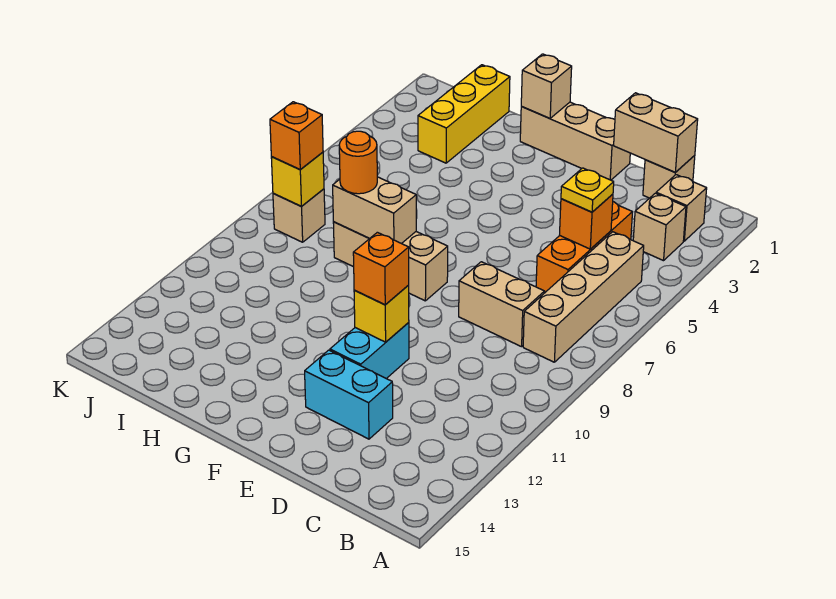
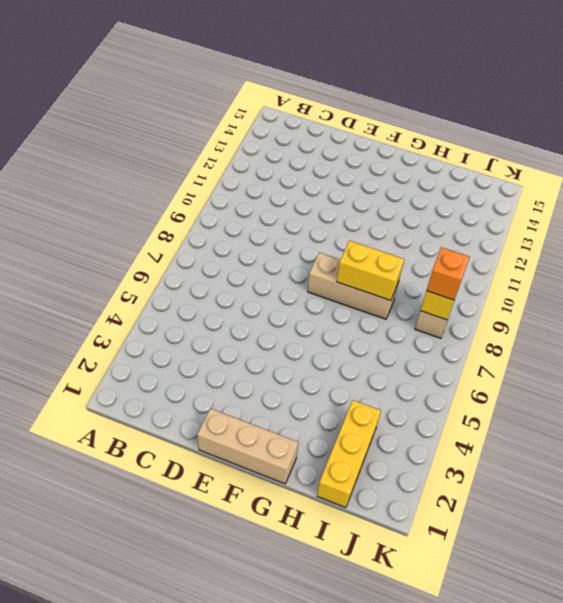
yellow 1x2 brick [337,241,404,301] -> tan 1x2 brick [333,177,416,244]
none -> tan 1x1 brick [656,175,707,241]
none -> tan 1x1 brick [633,193,686,261]
none -> tan 1x4 brick [523,232,644,362]

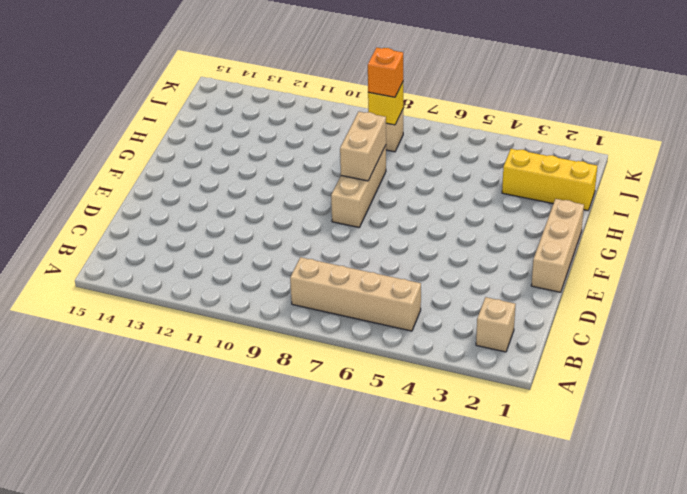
none -> tan 1x1 brick [633,193,686,261]
none -> tan 1x1 brick [643,156,695,198]
none -> orange 1x3 brick [536,202,632,293]

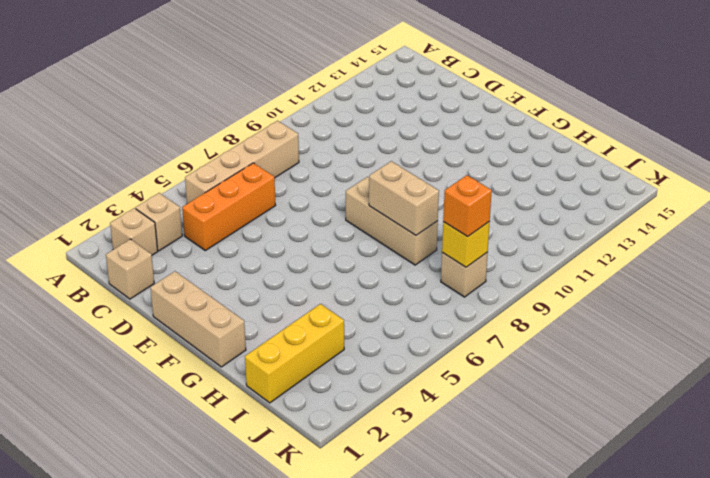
none -> tan 1x2 brick [459,262,545,347]
none -> cyan 1x2 brick [305,350,393,439]
none -> cyan 1x2 brick [330,322,409,379]

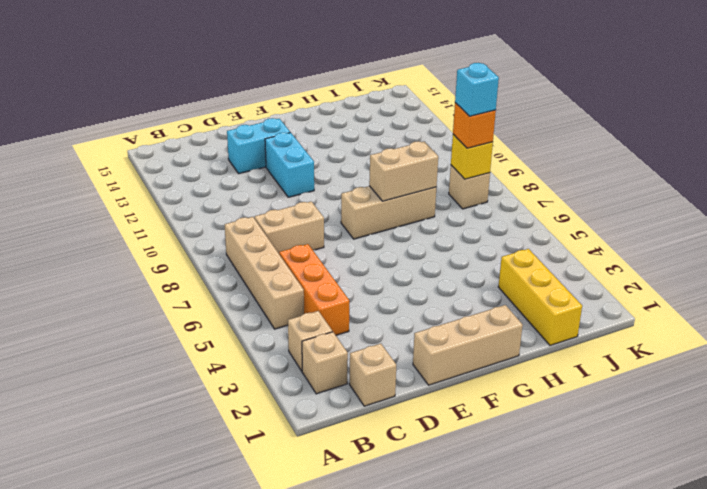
cyan 1x1 brick [455,63,499,116] -> none
none -> tan 1x2 brick [614,93,698,172]
none -> orange 1x1 brick [560,194,613,249]
none -> yellow 1x1 brick [354,285,409,342]

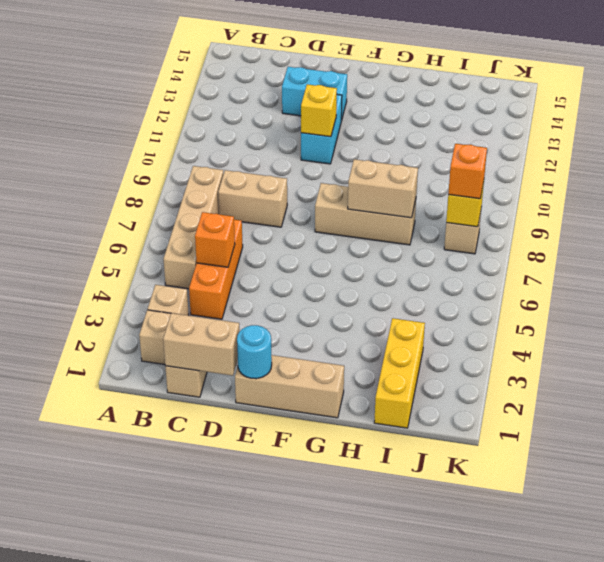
cyan 1x1 round brick [237,325,272,379] -> none
none -> tan 1x1 brick [521,54,572,118]
none -> yellow 1x1 plate [561,168,614,212]
none -> orange 1x1 brick [353,232,409,305]

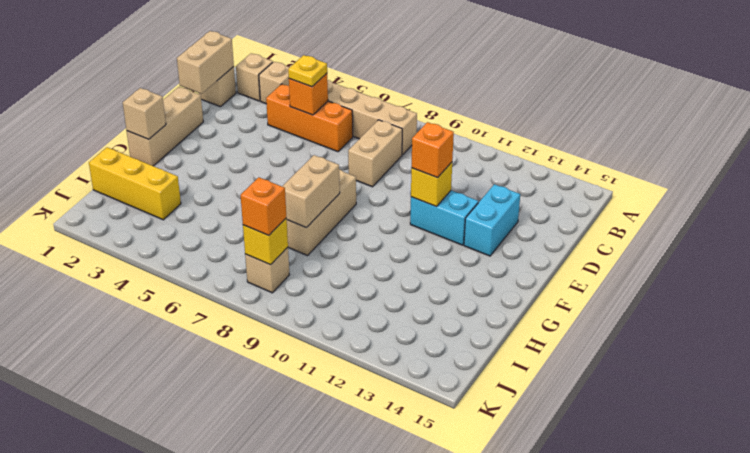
none -> orange 1x1 round brick [339,131,377,194]

